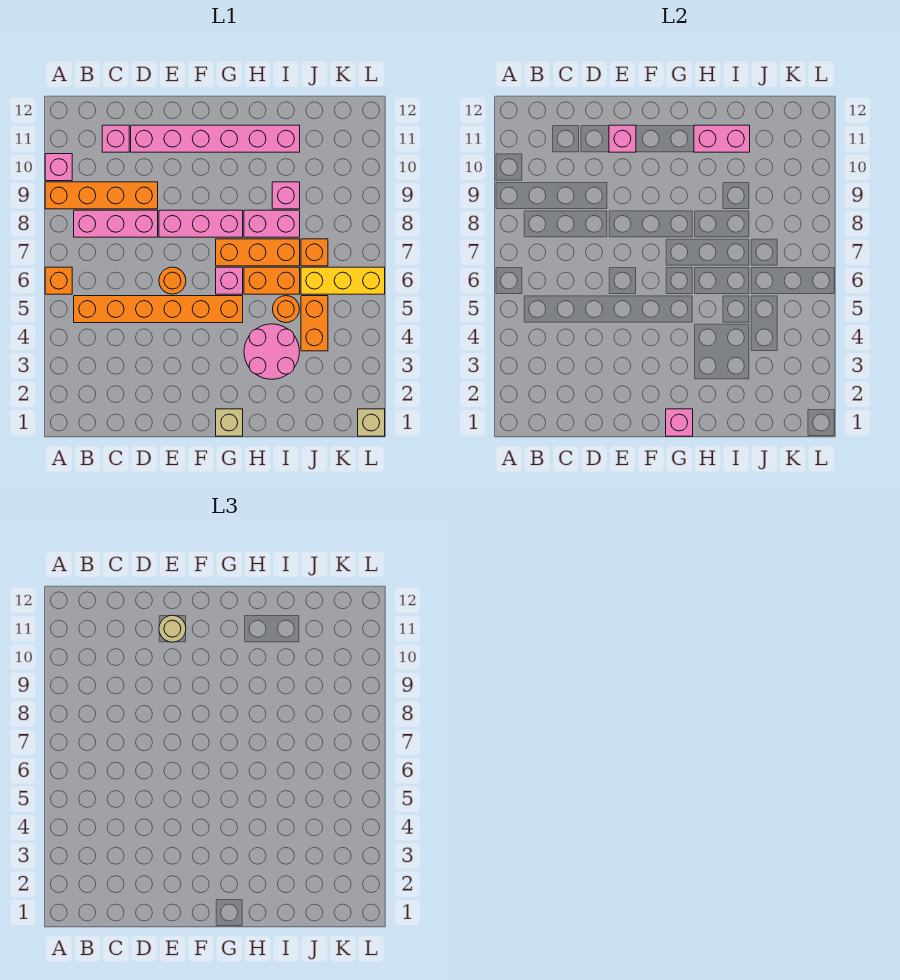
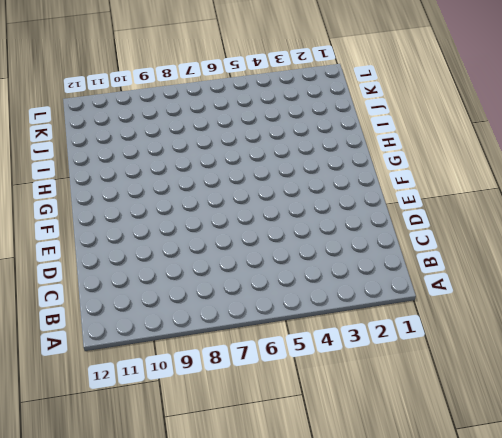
none -> orange 1x1 brick [45,267,72,294]
none -> orange 1x4 brick [45,182,158,209]
none -> pink 1x1 brick [45,154,72,181]

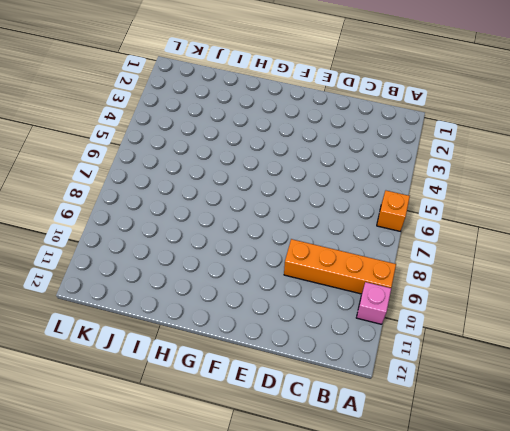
none -> orange 1x6 brick [74,296,243,323]
none -> pink 1x3 brick [74,210,158,237]
none -> pink 1x1 brick [102,125,129,152]

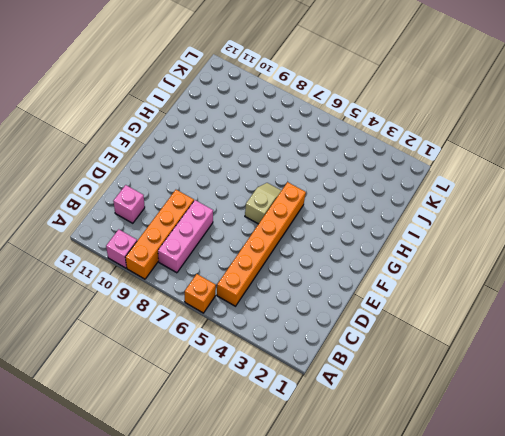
tan 1x2 slope [245,183,282,224] -> pink 1x1 brick [216,267,243,294]
none -> pink 1x6 brick [131,125,300,152]
none -> orange 1x1 round brick [159,267,186,294]
none -> pink 1x3 brick [159,210,243,237]

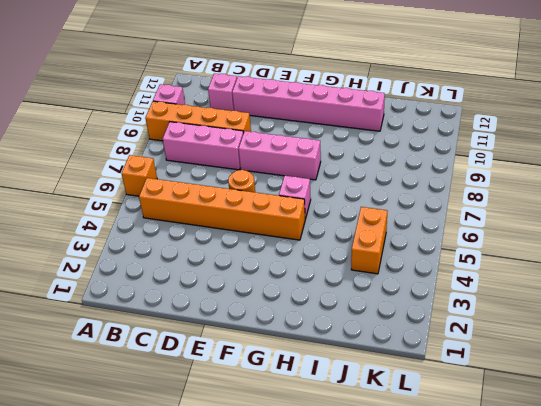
none -> tan 1x1 brick [216,409,243,436]
none -> orange 1x3 brick [216,239,300,266]
none -> pink 2x2 round brick [244,324,299,379]

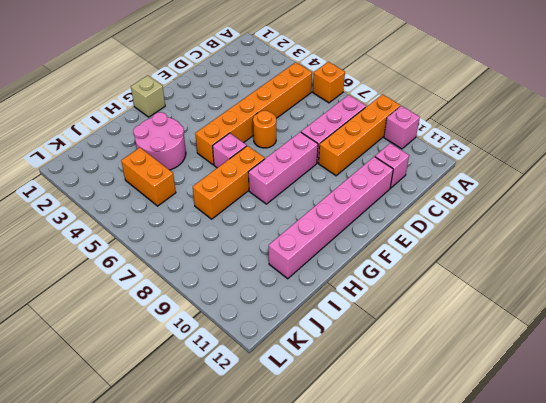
none -> orange 1x2 brick [244,267,300,294]
none -> pink 1x2 brick [244,210,300,237]
none -> orange 1x1 round brick [273,296,299,323]

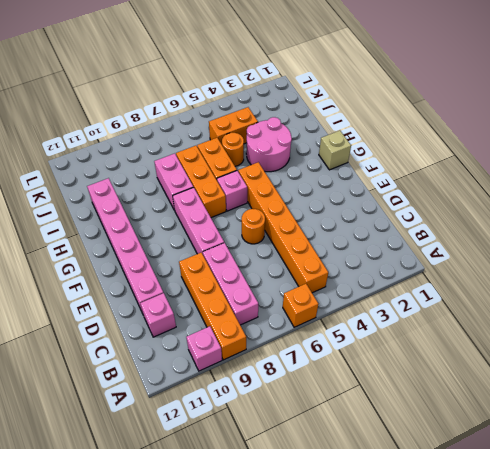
none -> pink 1x1 brick [272,182,300,209]
none -> yellow 1x3 brick [301,267,385,294]
none -> orange 1x1 brick [301,239,328,266]

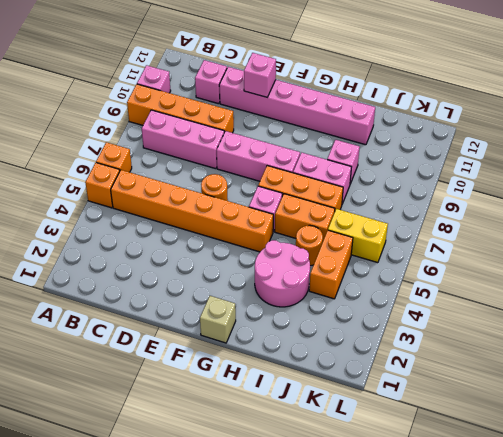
orange 1x1 brick [85,163,120,208] -> orange 1x1 brick moved to [301,239,328,266]
yellow 1x2 brick [328,209,388,263] -> yellow 1x3 brick [301,267,385,294]
none -> tan 1x1 brick [358,409,385,436]
none -> pink 1x1 brick [666,409,693,436]
none -> pink 1x2 brick [694,125,750,152]

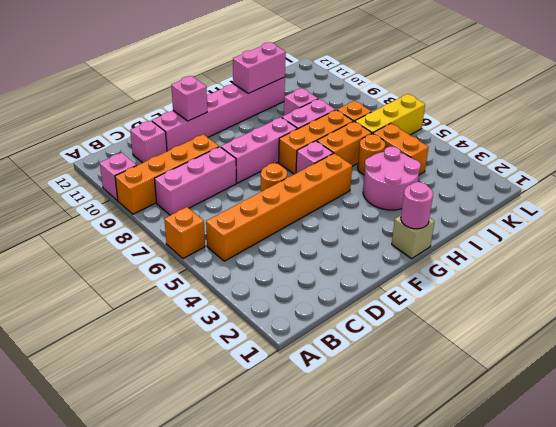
pink 1x1 round brick [401,182,433,229] -> pink 1x1 brick [666,409,693,436]
none -> tan 1x1 brick [358,409,385,436]
none -> tan 1x1 round brick [159,615,186,642]

